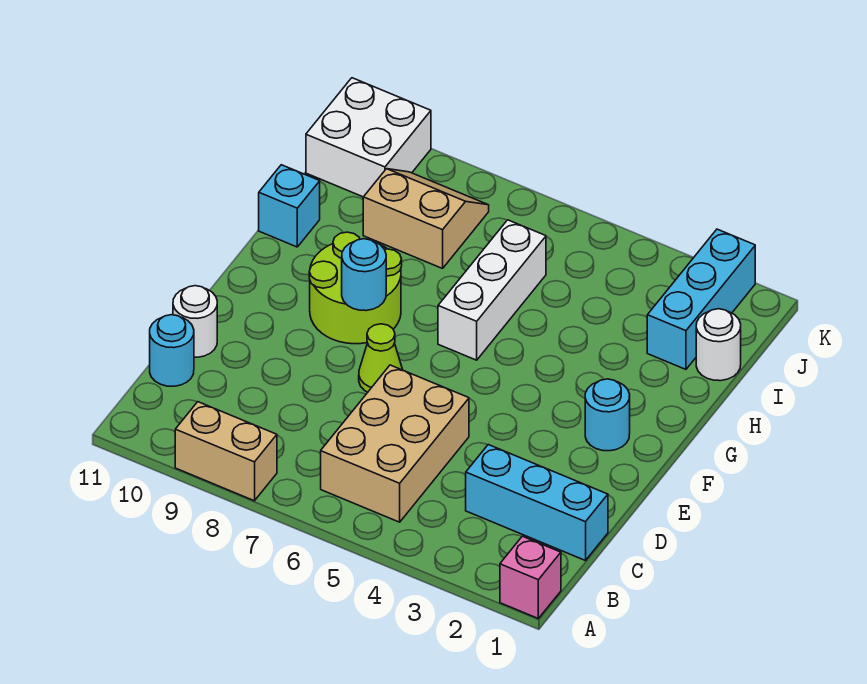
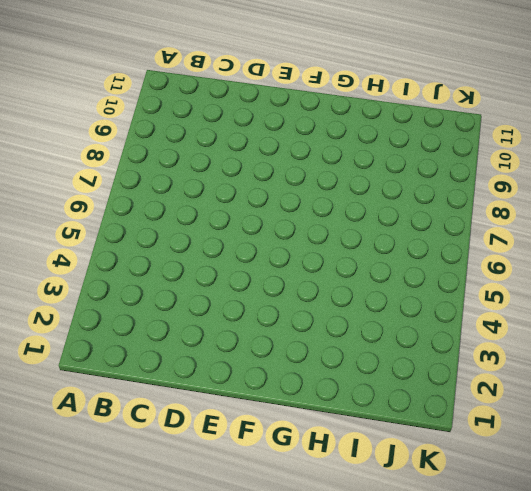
none -> pink 1x1 brick [500,536,561,618]
none -> tan 1x2 brick [175,402,277,501]
none -> tan 2x3 brick [321,365,469,522]

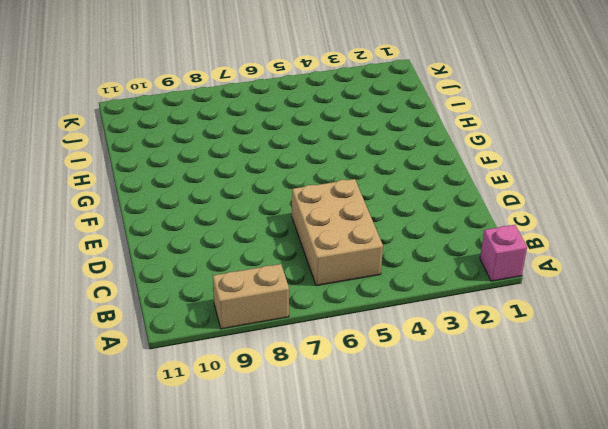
none -> cyan 1x3 brick [466,445,608,561]
none -> cyan 1x1 round brick [150,315,194,386]
none -> white 1x1 round brick [173,286,217,357]

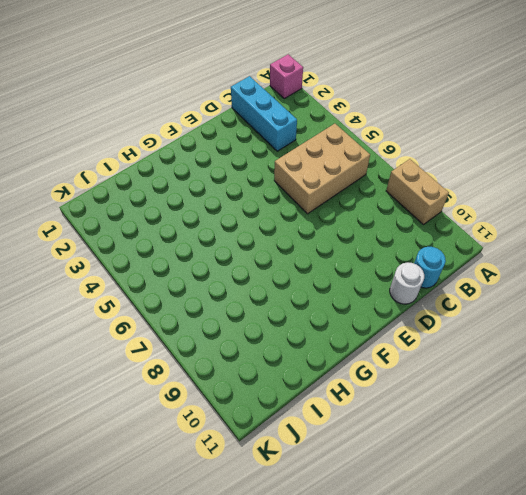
none -> lime 1x1 cone [359,324,403,392]
none -> cyan 1x1 round brick [585,379,630,451]
none -> lime 2x2 round brick [309,232,402,344]

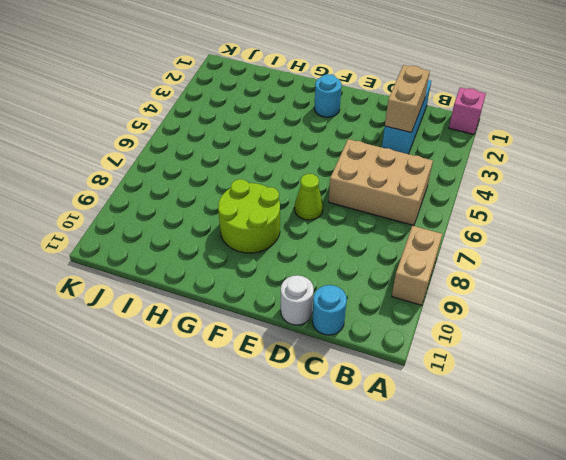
tan 1x2 brick [385,65,430,133] -> none
none -> white 1x3 brick [438,220,546,360]
none -> cyan 1x1 brick [259,165,320,247]
none -> white 1x1 round brick [696,309,741,381]

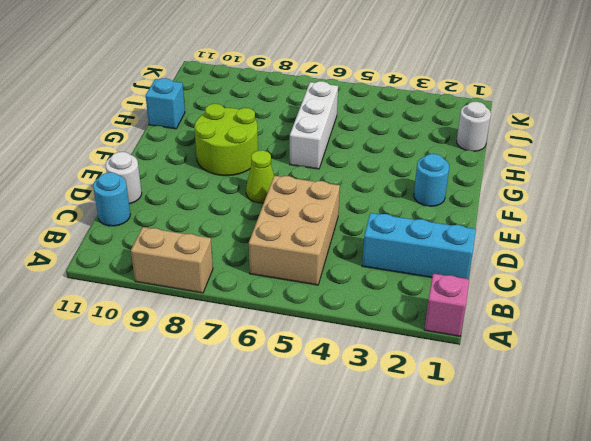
none -> cyan 1x3 brick [647,229,755,369]
none -> tan 2x2 slope [363,169,489,268]
none -> white 2x2 brick [306,78,431,197]

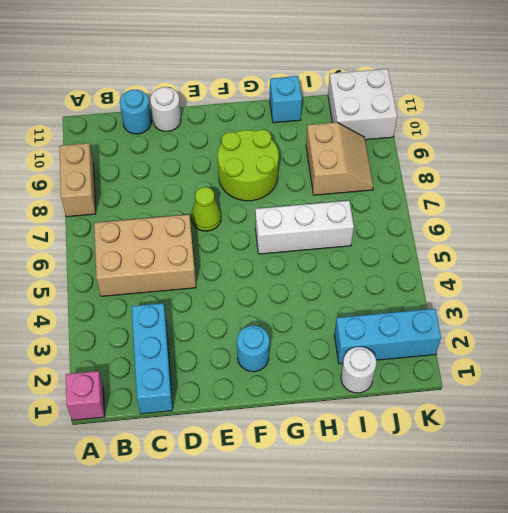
none -> cyan 1x1 round brick [342,239,386,311]

